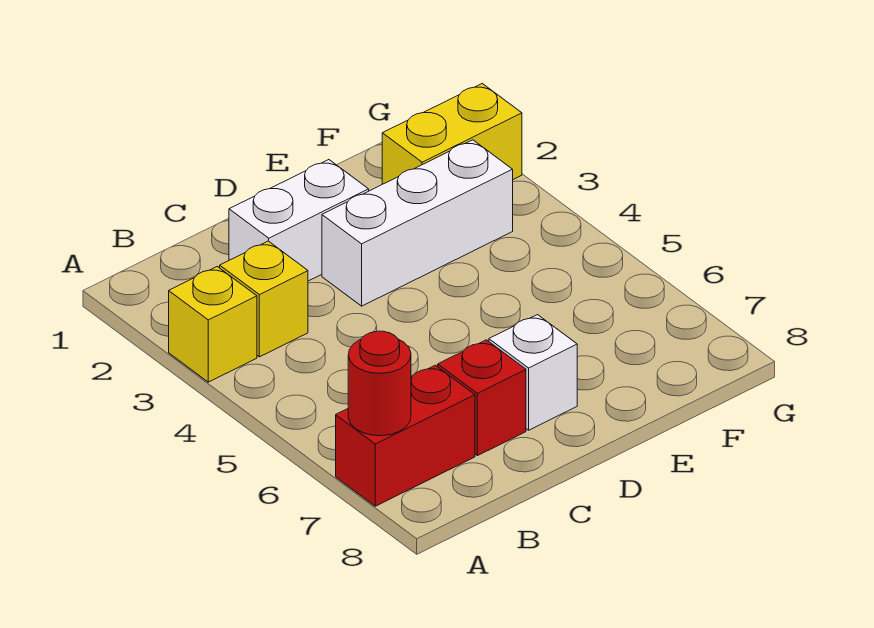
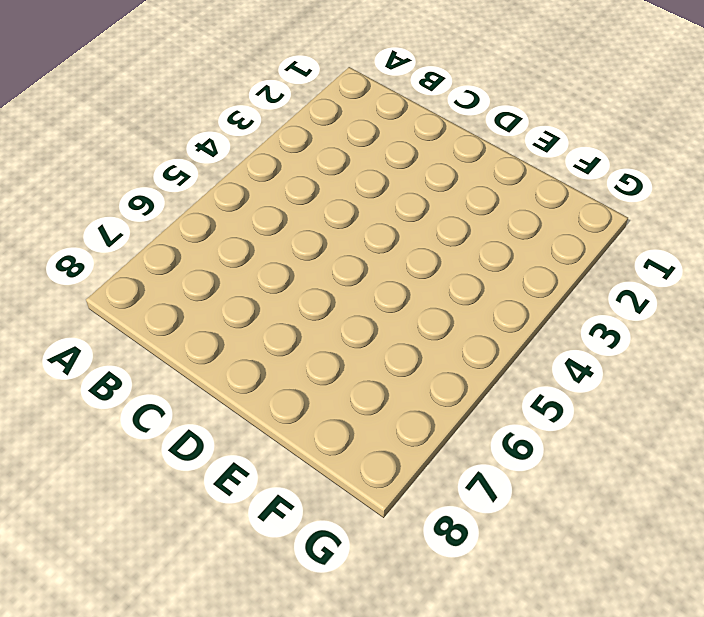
none -> yellow 1x1 brick [169,267,257,382]
none -> red 1x2 brick [336,365,475,506]

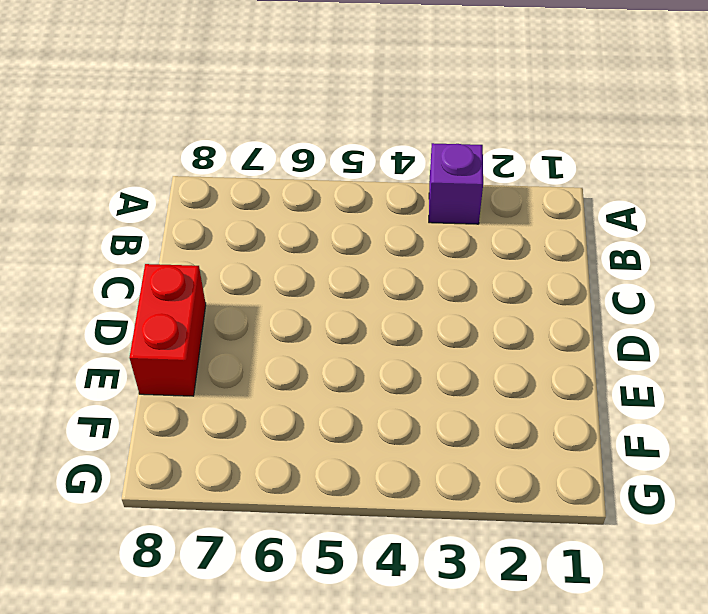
purple 1x1 brick [429,143,483,224] -> yellow 1x1 brick [169,267,257,382]
red 1x2 brick [129,264,206,396] -> red 1x2 brick moved to [336,365,475,506]
none -> yellow 1x1 brick [220,241,308,357]
none -> white 1x2 brick [229,160,369,281]

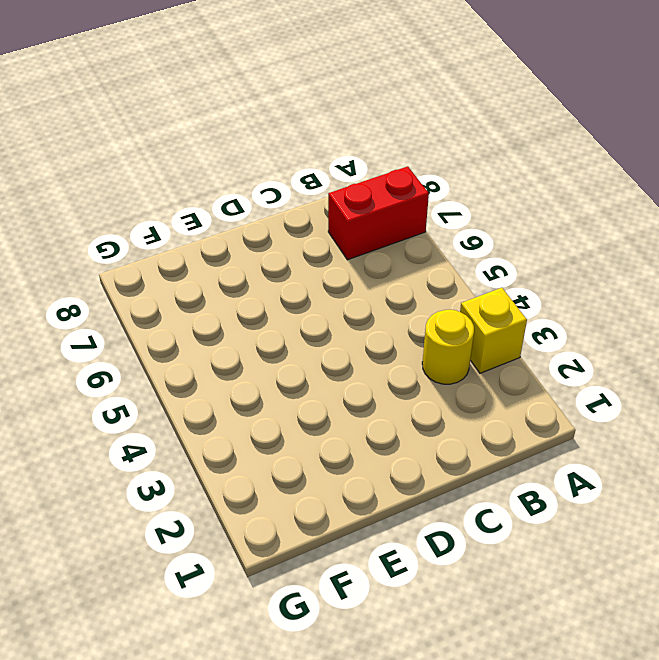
yellow 1x1 round brick [422,310,474,384] -> yellow 1x1 brick [220,241,308,357]
none -> white 1x2 brick [229,160,369,281]
none -> red 1x1 brick [438,340,526,456]

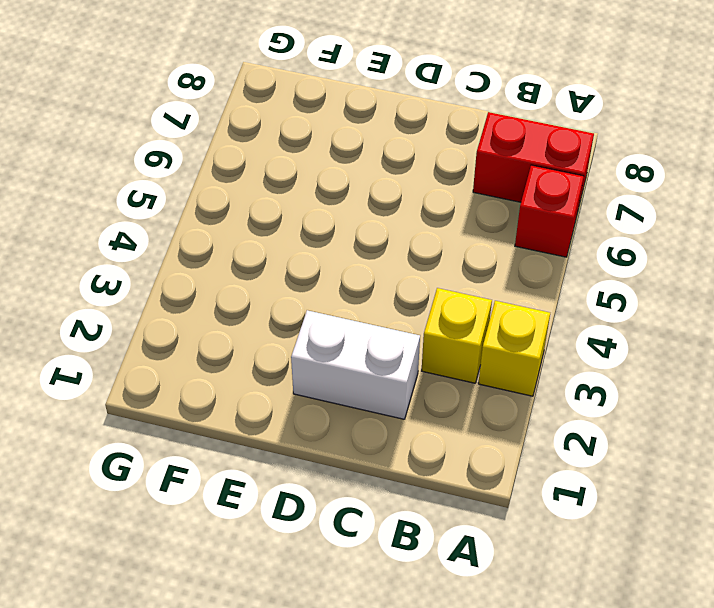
red 1x1 brick [515,165,584,257] -> red 1x1 brick moved to [438,340,526,456]
none -> white 1x3 brick [322,140,513,306]
none -> white 1x1 brick [489,315,577,430]

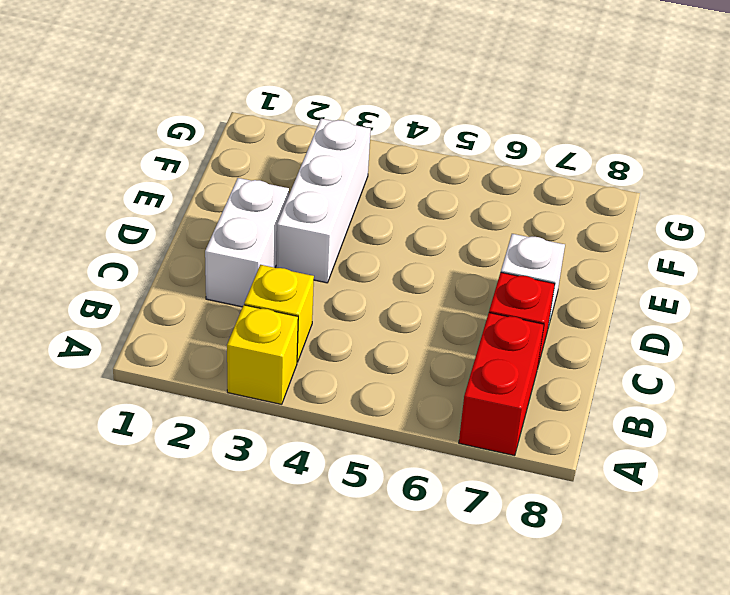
none -> yellow 1x2 brick [382,84,522,184]
none -> red 1x1 round brick [348,331,411,436]

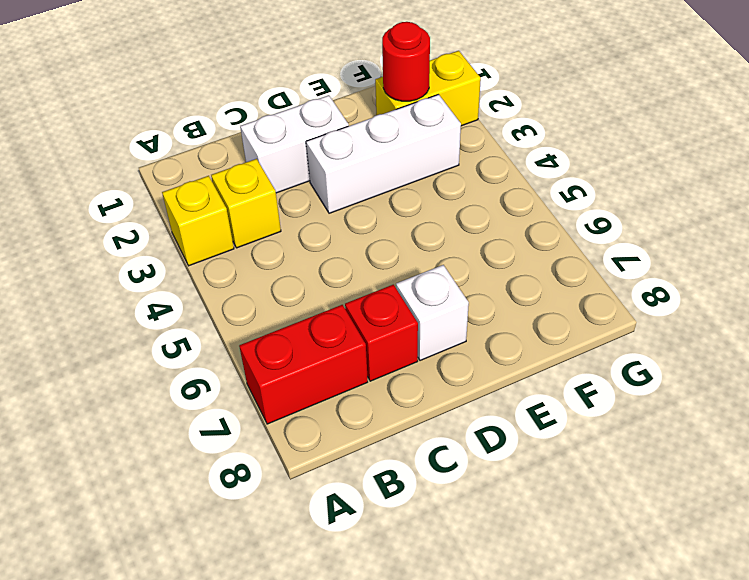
red 1x1 round brick [382,22,430,101] -> red 1x1 round brick moved to [348,331,411,436]

